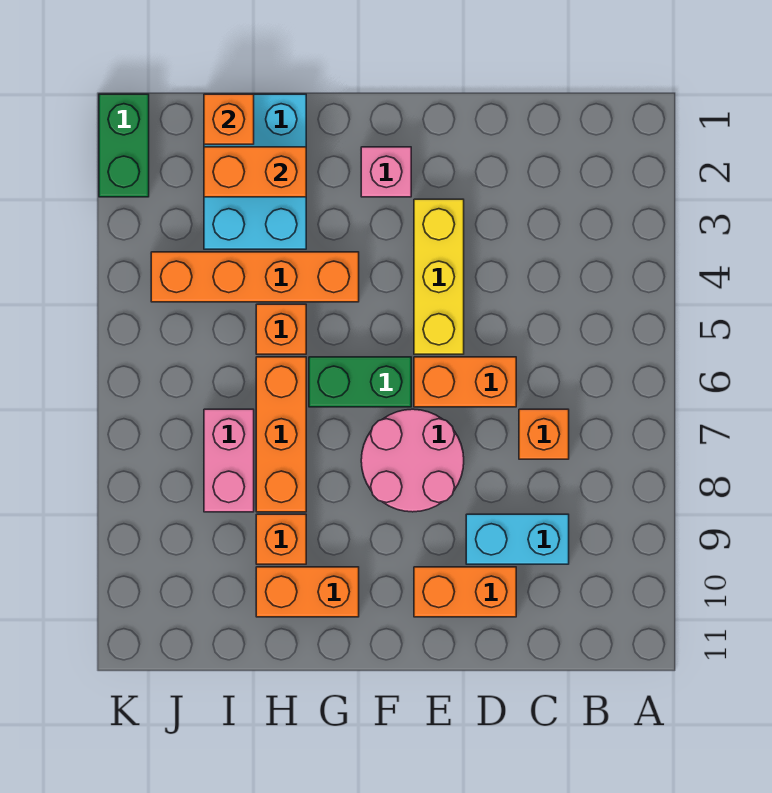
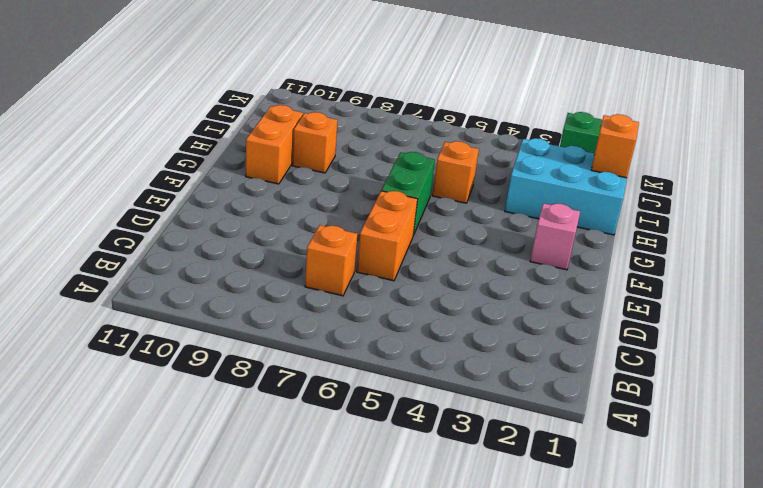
none -> cyan 1x2 brick [466,514,569,564]
none -> orange 1x2 brick [414,567,516,617]
none -> yellow 1x3 brick [414,199,464,354]

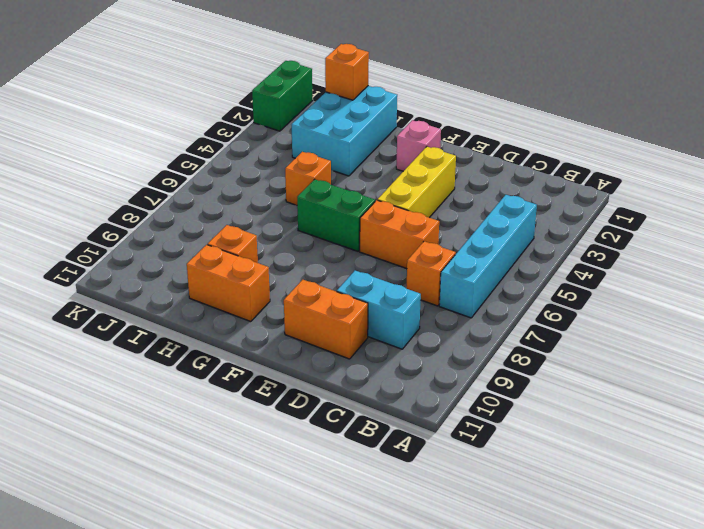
cyan 1x4 brick [439,195,537,318] -> none
none -> pink 2x2 round brick [361,409,464,512]
none -> orange 1x4 brick [151,252,359,302]
none -> orange 1x3 brick [256,357,306,512]

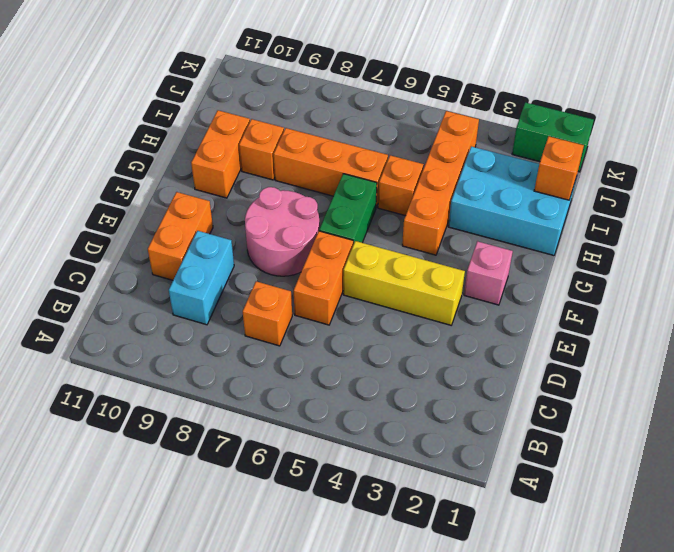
none -> pink 1x2 brick [204,409,254,512]
none -> orange 1x2 brick [204,147,306,197]

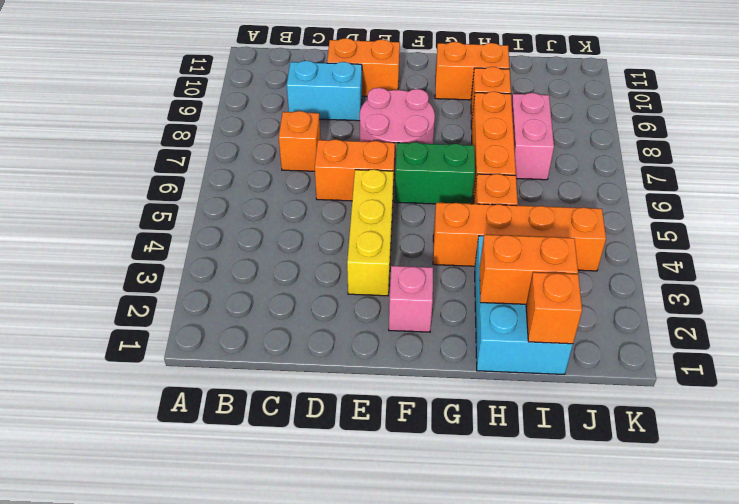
none -> green 1x2 brick [99,94,149,197]

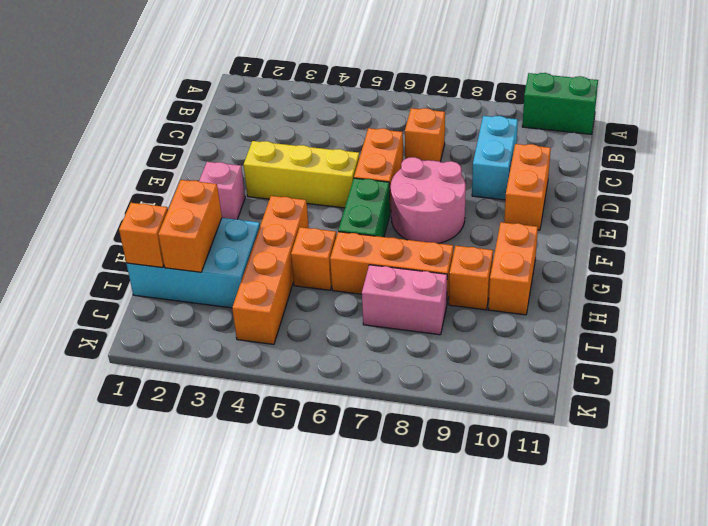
green 1x2 brick [522,73,598,134] -> green 1x2 brick moved to [99,94,149,197]

